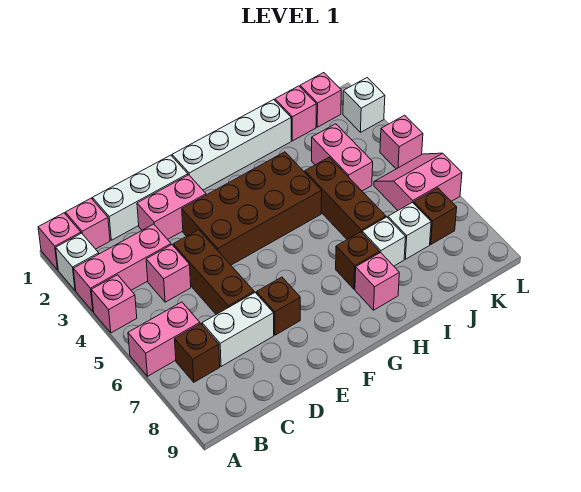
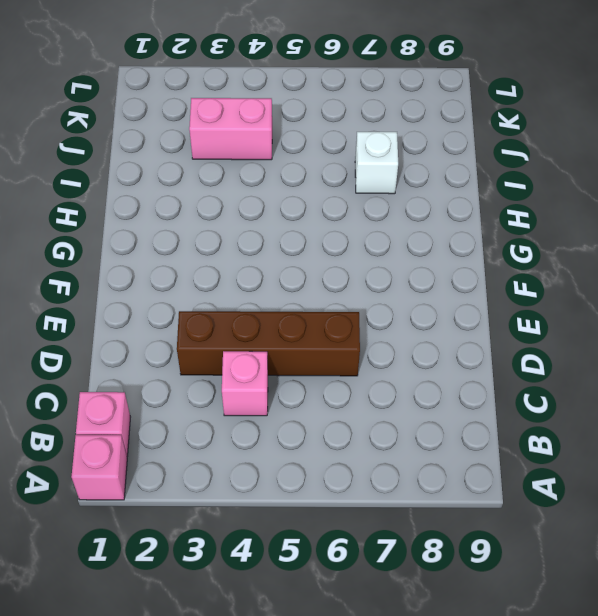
brown 1x4 brick [177,311,360,376] -> brown 1x3 brick [173,230,254,314]
none -> white 1x1 brick [56,233,99,291]
none -> pink 1x3 brick [73,224,171,312]
none -> pink 1x1 brick [91,275,137,333]

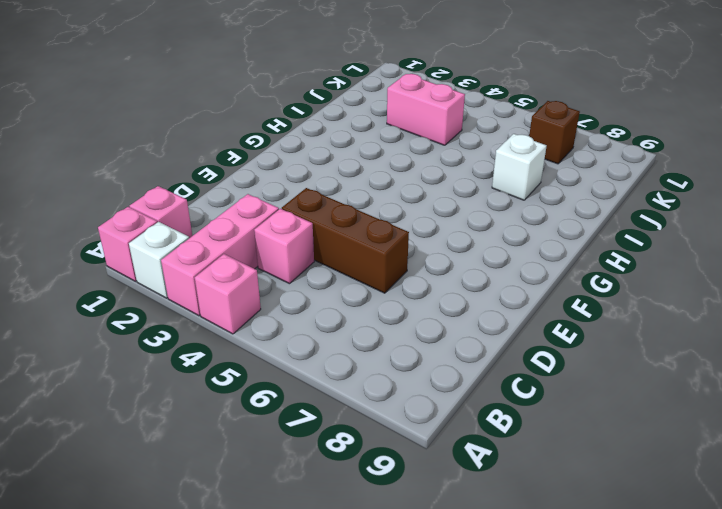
none -> pink 1x2 brick [128,302,200,376]
none -> brown 1x1 brick [175,324,220,382]
none -> white 1x3 brick [93,155,188,240]

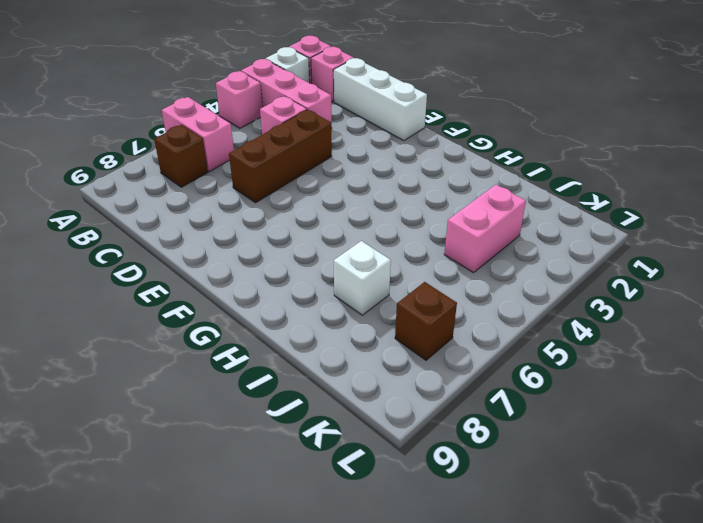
none -> white 1x2 brick [202,293,274,367]
none -> pink 1x2 brick [137,175,206,239]
none -> brown 2x4 brick [182,152,322,265]

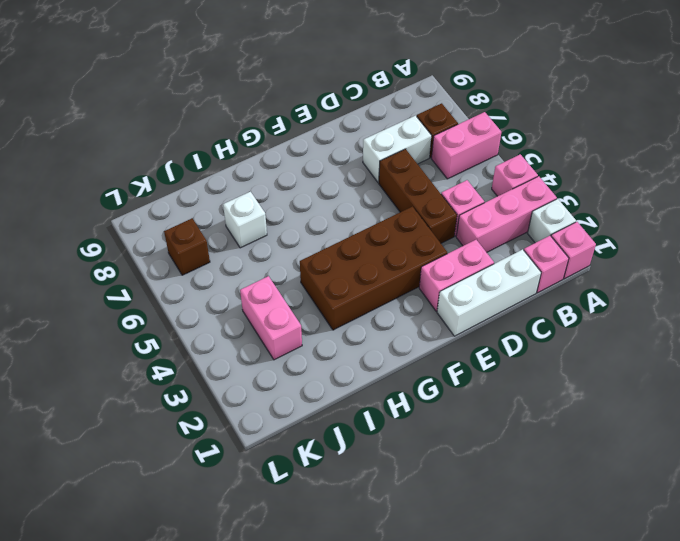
none -> brown 1x1 brick [256,277,300,335]
none -> white 1x4 brick [172,100,291,190]
none -> brown 1x1 brick [336,232,380,289]

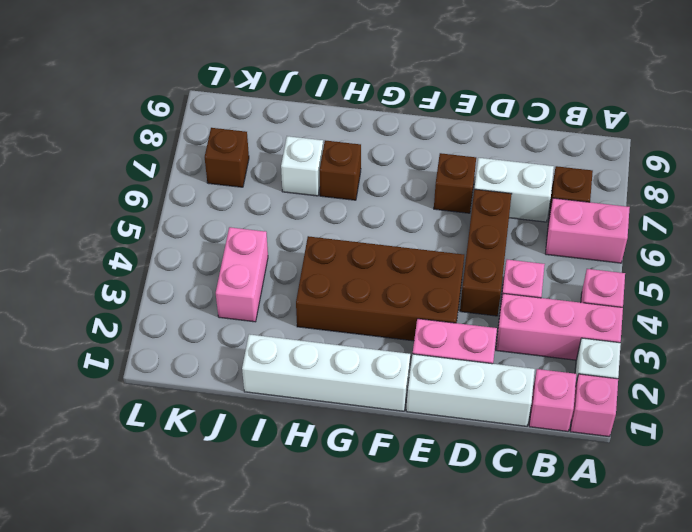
none -> pink 1x1 brick [355,252,399,310]
none -> brown 1x3 brick [305,157,386,239]
none -> pink 1x1 brick [275,86,316,141]

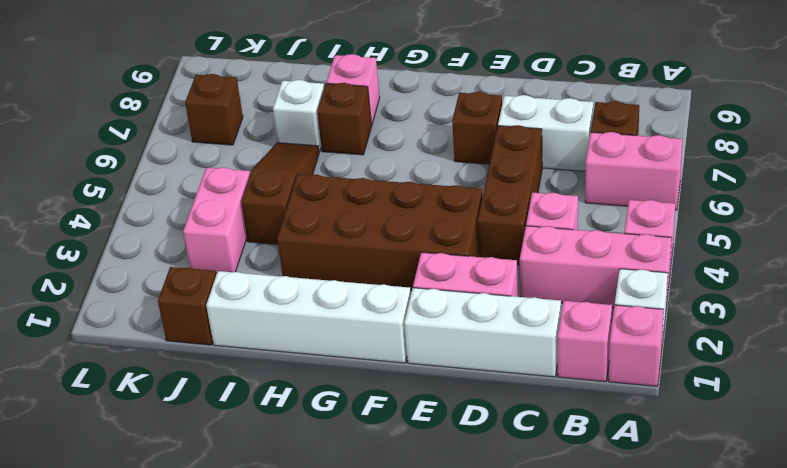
brown 1x3 slope [241,143,319,244] -> brown 1x3 brick [305,157,386,239]
brown 1x1 brick [158,267,216,345] -> pink 1x1 brick [275,86,316,141]
none -> white 1x1 brick [388,202,431,259]
none -> pink 1x1 brick [300,73,341,127]
none -> pink 2x2 slope [374,153,462,210]

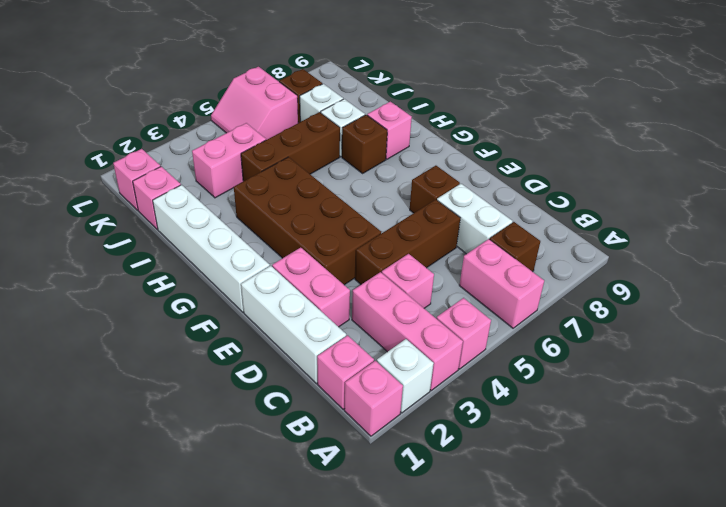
none -> white 1x1 brick [343,78,385,132]
none -> pink 1x1 brick [380,115,423,169]

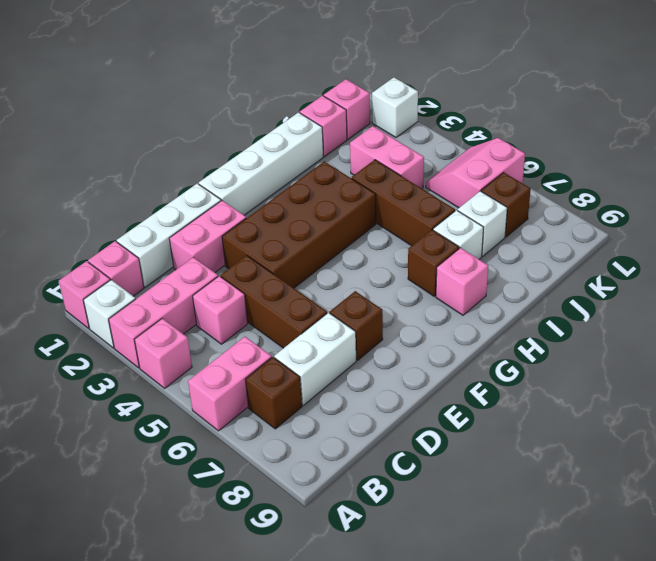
none -> pink 1x1 brick [380,115,423,169]

